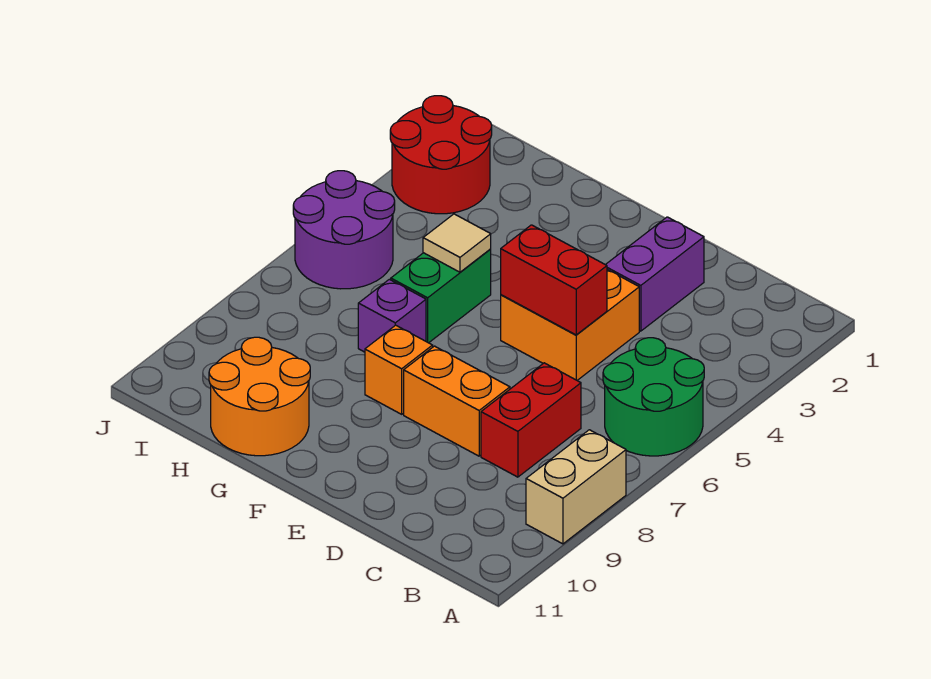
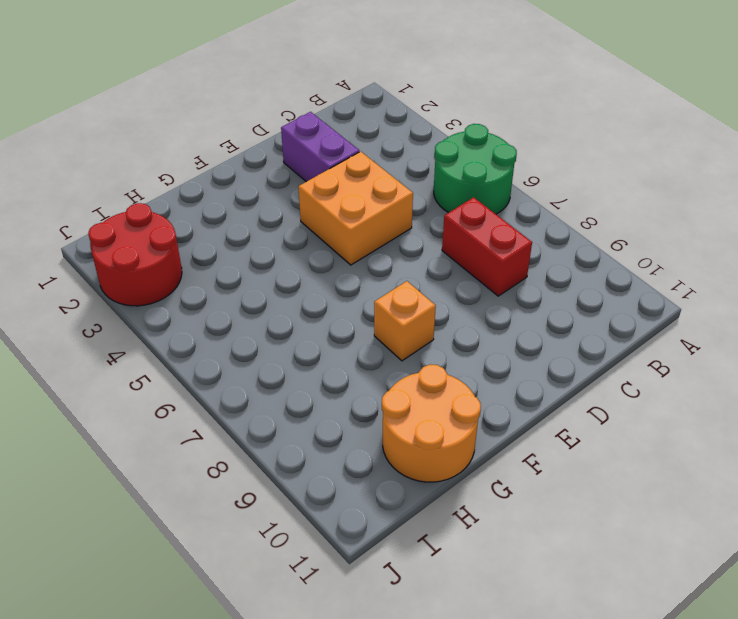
none -> tan 1x2 brick [526,430,626,544]
none -> orange 1x2 brick [404,346,510,456]
none -> green 1x2 brick [391,249,491,343]

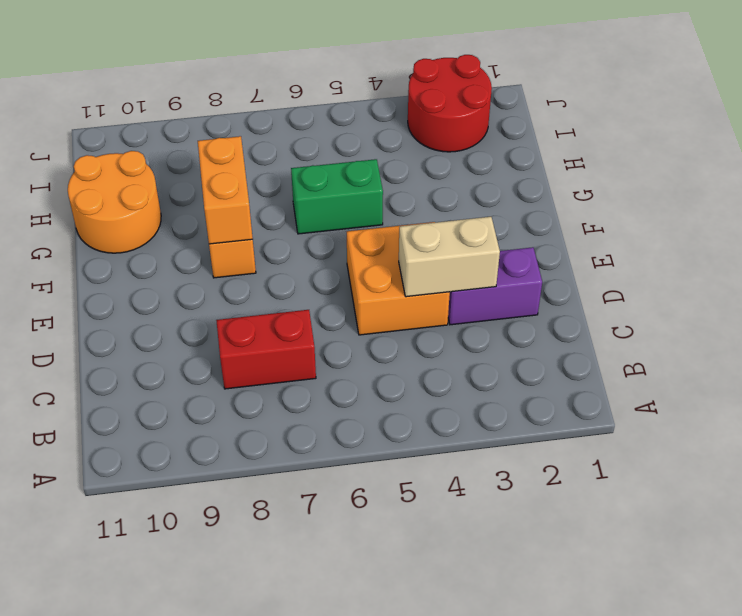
tan 1x2 brick [399,217,500,297] -> tan 1x2 brick moved to [526,430,626,544]
orange 1x2 brick [198,136,253,244] -> orange 1x2 brick moved to [404,346,510,456]
none -> green 2x2 round brick [603,338,704,456]
none -> purple 1x1 brick [358,279,426,352]
none -> purple 2x2 round brick [293,171,395,289]

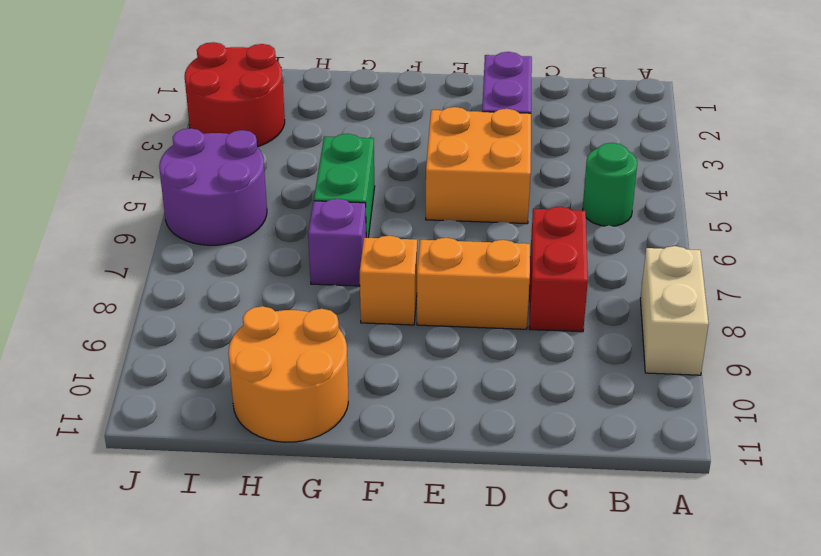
green 1x1 round brick [583,143,637,226] -> green 2x2 round brick [603,338,704,456]
none -> red 1x2 brick [501,225,607,335]
none -> tan 1x1 tile [423,214,491,272]

